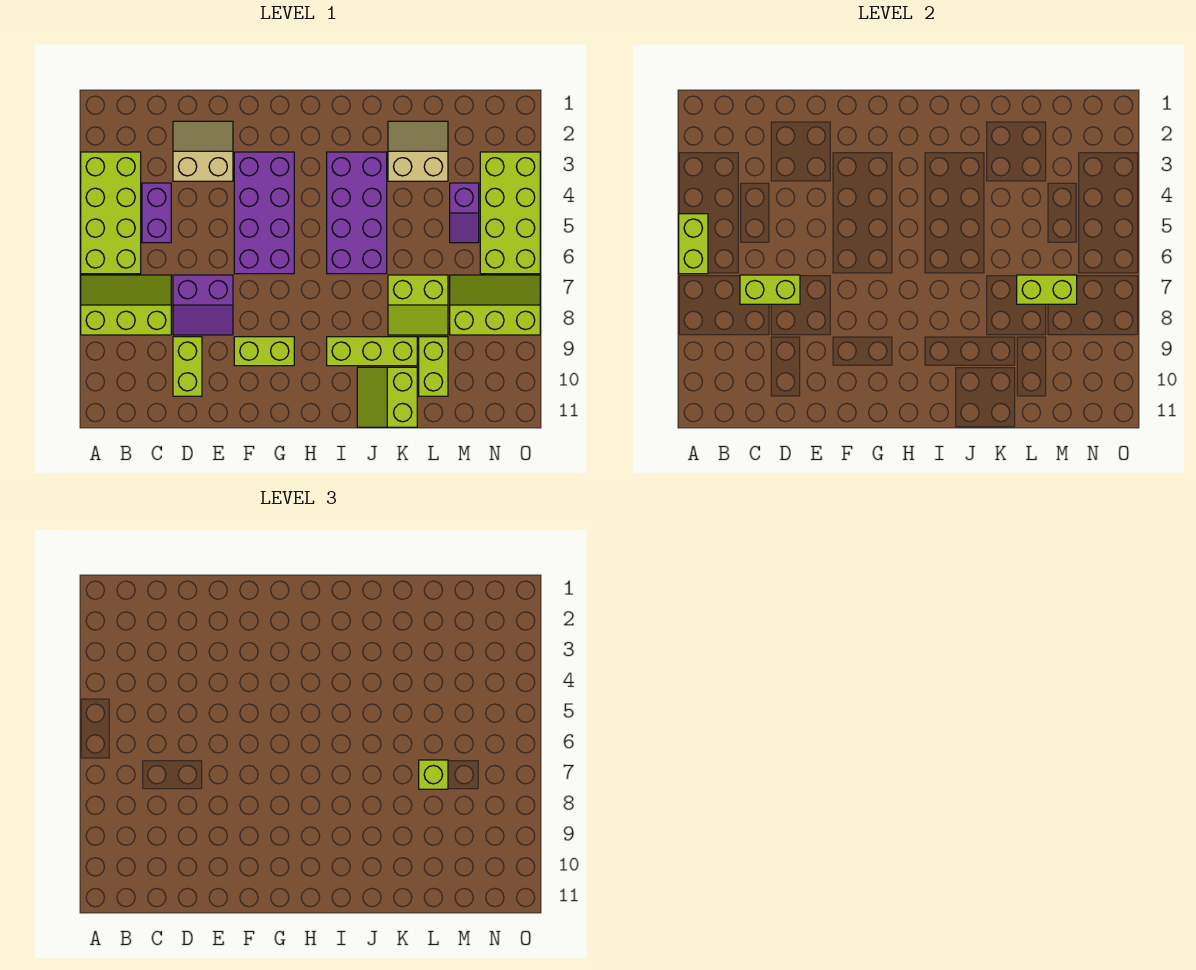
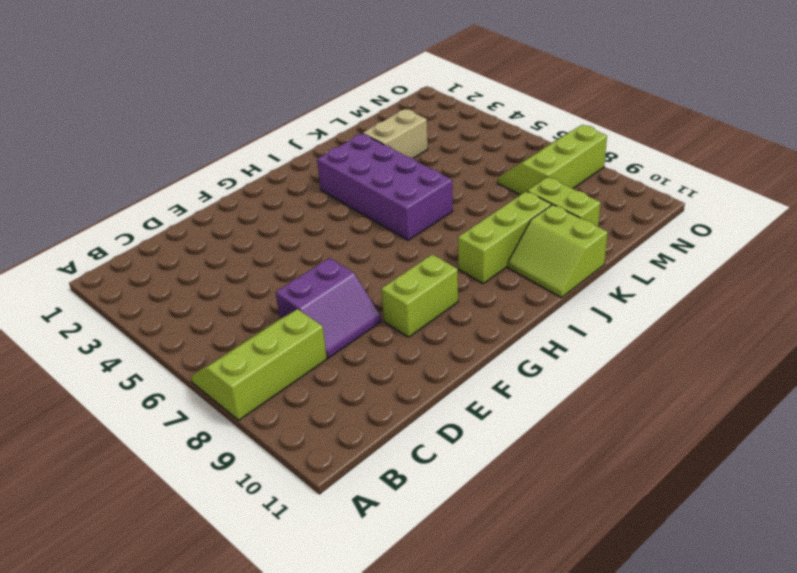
none -> lime 2x4 brick [81,152,141,274]
none -> purple 1x2 brick [142,183,171,243]
none -> tan 2x2 slope [173,121,233,181]

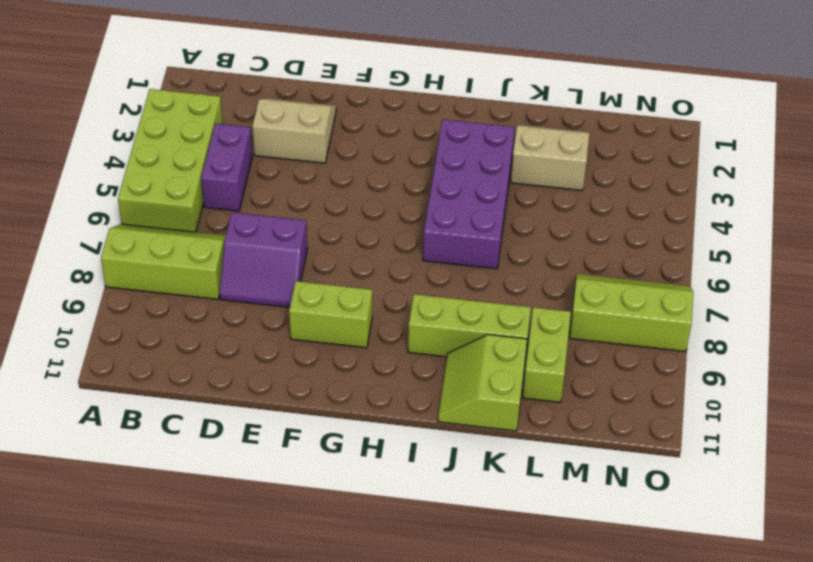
none -> lime 1x2 brick [173,337,202,396]
none -> purple 2x4 brick [234,152,294,274]
none -> lime 2x2 slope [388,275,448,335]

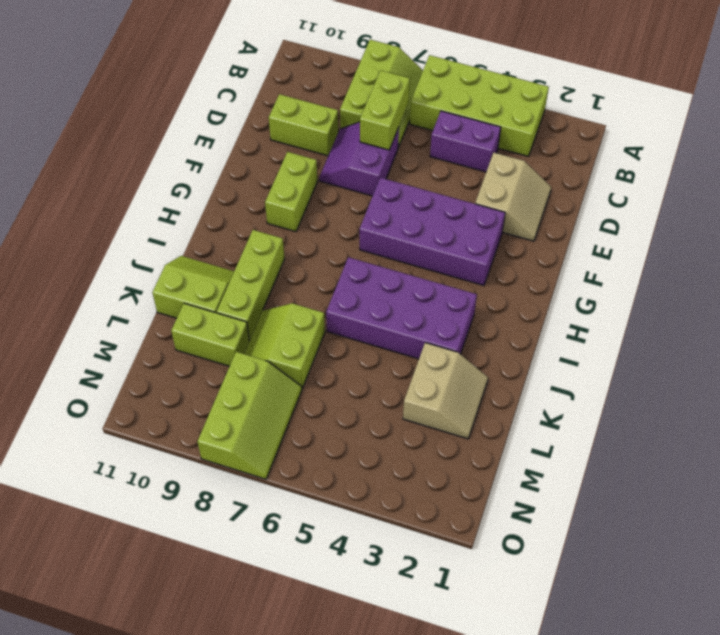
none -> purple 1x2 slope [450,183,479,243]
none -> lime 2x4 brick [480,152,540,274]
none -> lime 1x2 brick [679,214,708,274]

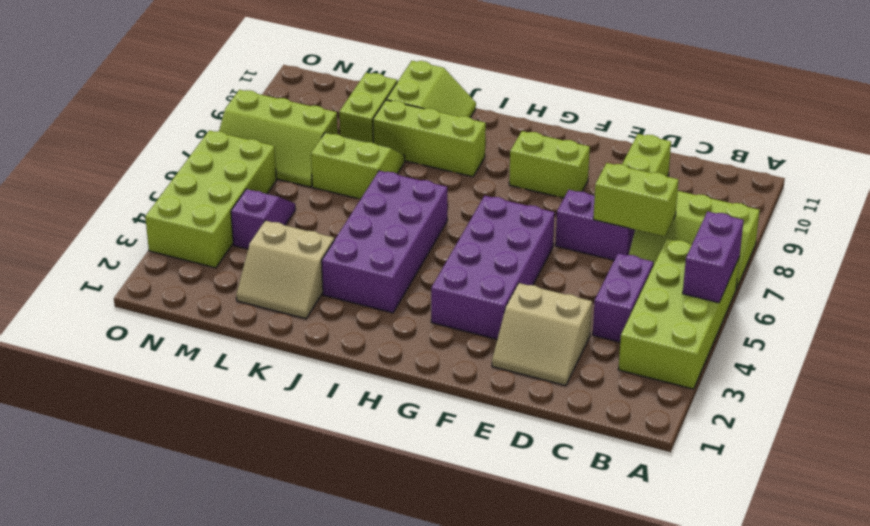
purple 1x2 brick [683,211,744,303] -> lime 1x2 brick [679,214,708,274]
none -> lime 1x2 brick [1017,275,1077,304]
none -> lime 1x1 brick [419,760,448,789]

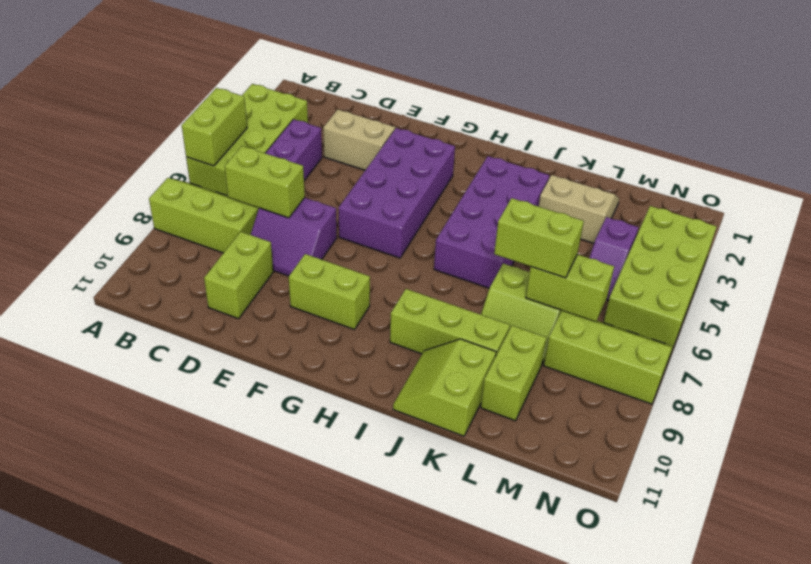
lime 1x2 brick [494,198,584,278] -> lime 1x1 brick [419,760,448,789]

